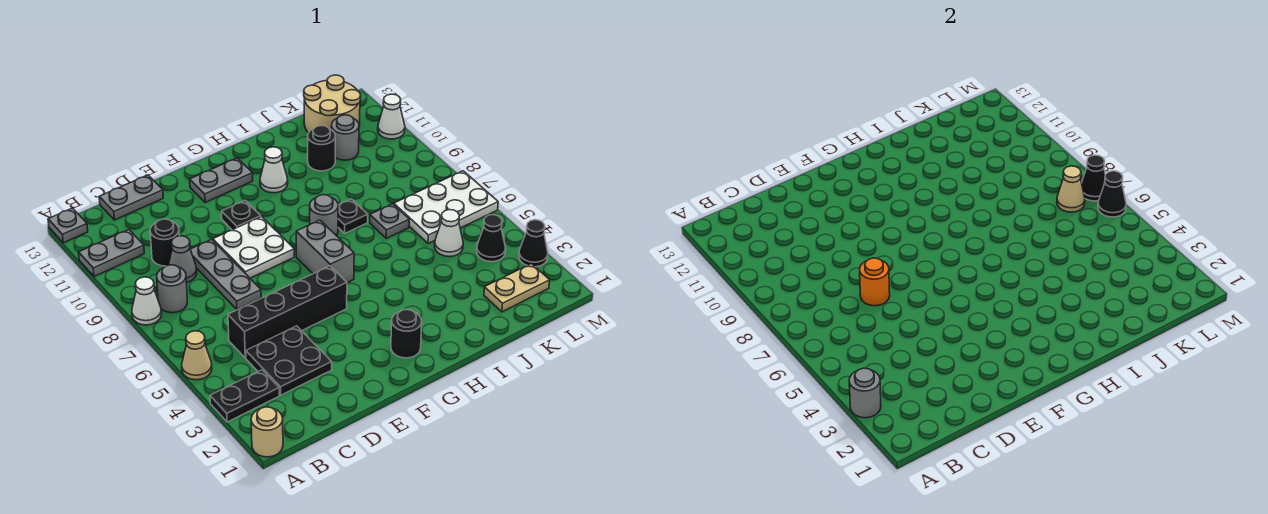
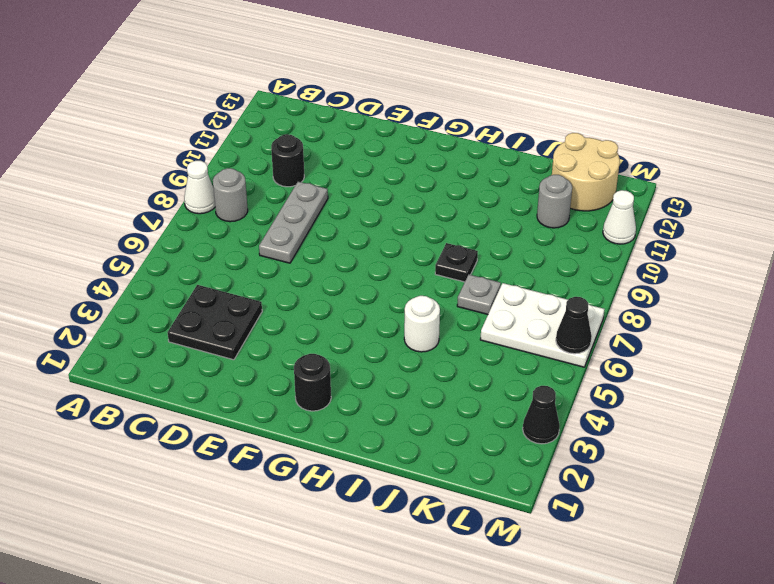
white 1x1 round brick [404,296,440,352] -> none
none -> tan 1x1 round brick [251,407,283,457]
none -> black 1x2 plate [210,370,279,422]
none -> tan 1x1 cone [182,331,212,380]
none -> grey 1x2 plate [79,229,144,276]

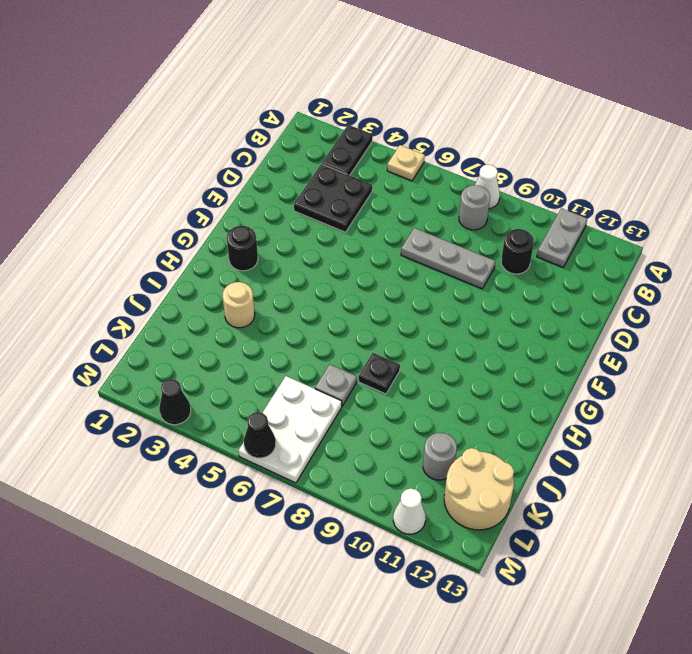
tan 1x1 plate [387,145,425,181] -> tan 1x1 cone [182,331,212,380]
tan 1x1 round brick [223,282,255,328] -> tan 1x1 round brick moved to [251,407,283,457]
none -> grey 1x1 plate [48,208,88,243]
none -> black 1x4 brick [228,266,347,358]
none -> grey 1x1 cone [169,236,197,283]
none -> grey 1x2 plate [99,175,163,220]

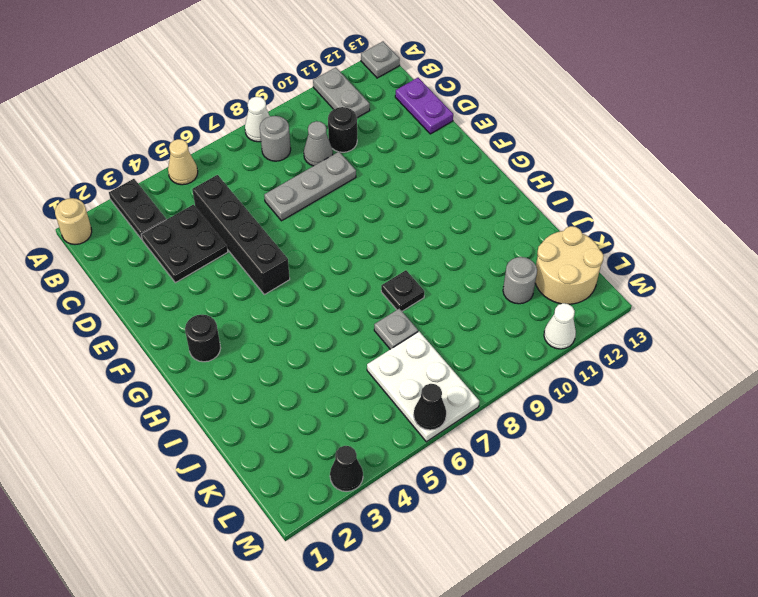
purple 1x2 plate [395,78,453,134] -> grey 1x2 plate [99,175,163,220]
none -> white 2x2 plate [213,217,294,278]
none -> black 1x1 plate [222,201,261,230]
none -> grey 1x2 plate [190,158,253,202]
none -> grey 1x2 brick [296,220,354,282]

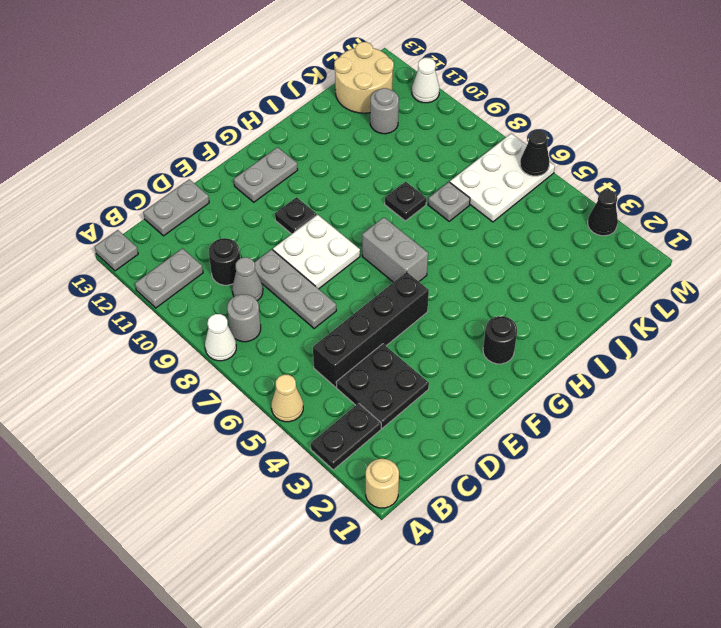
none -> grey 1x1 round brick [310,195,338,236]
none -> white 1x1 cone [260,147,288,193]
none -> black 1x1 round brick [308,126,335,171]
none -> tan 1x2 plate [484,264,550,312]

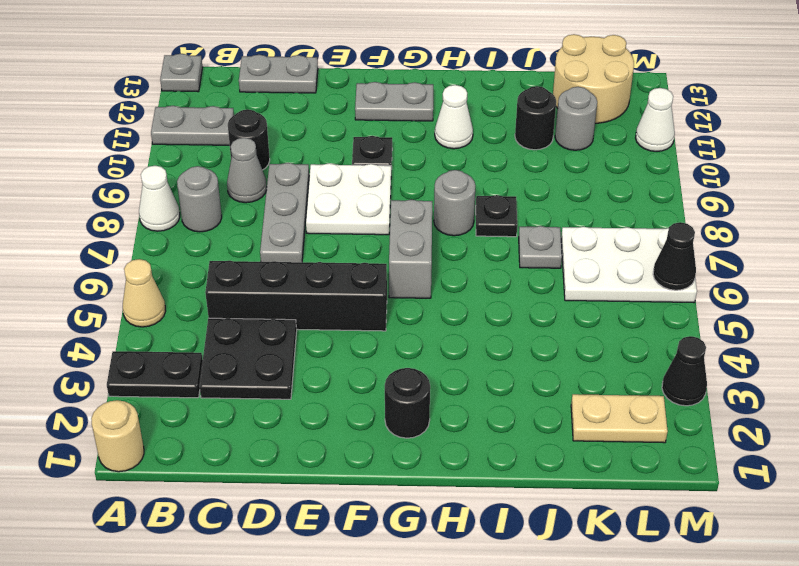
none -> white 1x1 cone [435,210,463,257]
none -> black 1x1 cone [477,215,505,262]
none -> grey 1x1 round brick [849,368,881,418]
none -> orange 1x1 round brick [860,258,890,306]

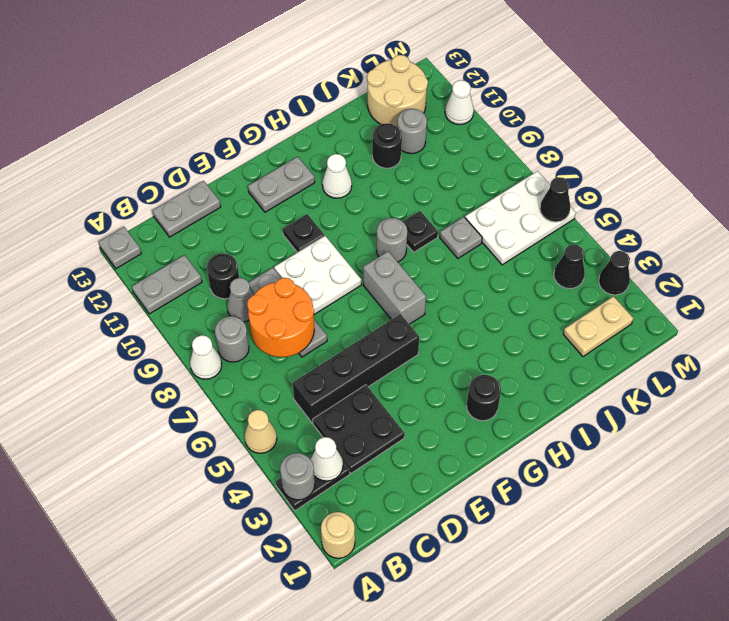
white 1x1 cone [311,437,343,481] -> white 1x1 cone moved to [435,210,463,257]
orange 2x2 round brick [247,278,314,357] -> orange 1x1 round brick [860,258,890,306]
none -> tan 1x1 cone [1057,166,1085,212]
none -> black 1x1 cone [1082,155,1106,201]

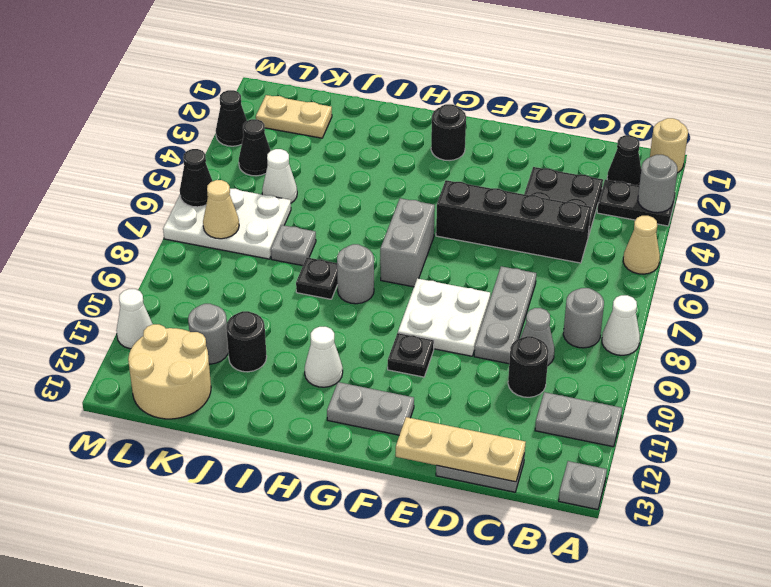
black 1x1 cone [607,135,641,186] -> black 1x1 cone moved to [1082,155,1106,201]
tan 1x3 plate [396,417,526,482] -> none
none -> orange 1x1 round brick [860,258,890,306]

